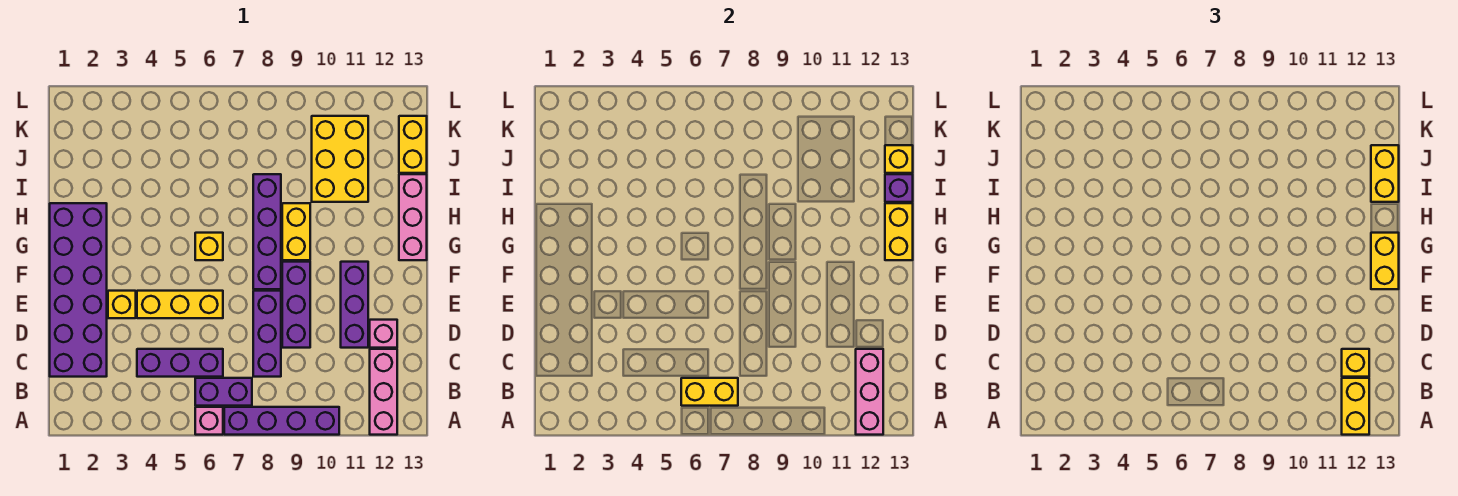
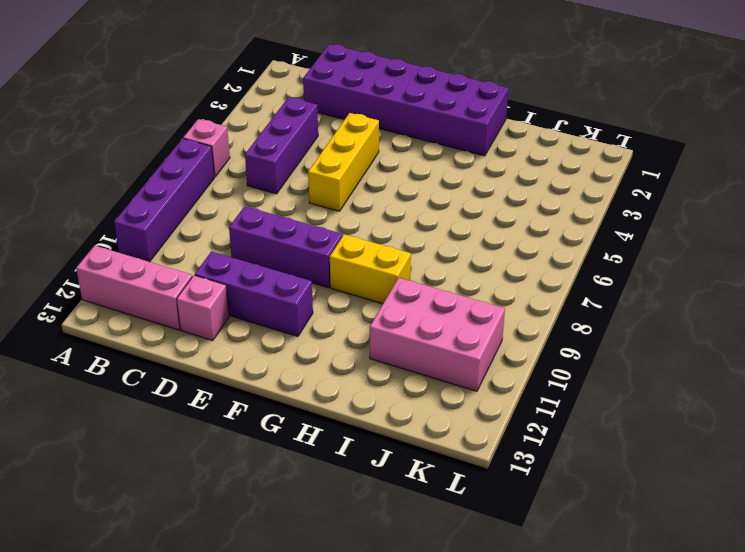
pink 2x3 brick [370,278,505,391] -> yellow 2x3 brick [312,116,368,202]
none -> purple 1x2 brick [195,378,252,406]
none -> purple 1x3 brick [253,291,281,377]
none -> yellow 1x1 brick [108,291,136,318]

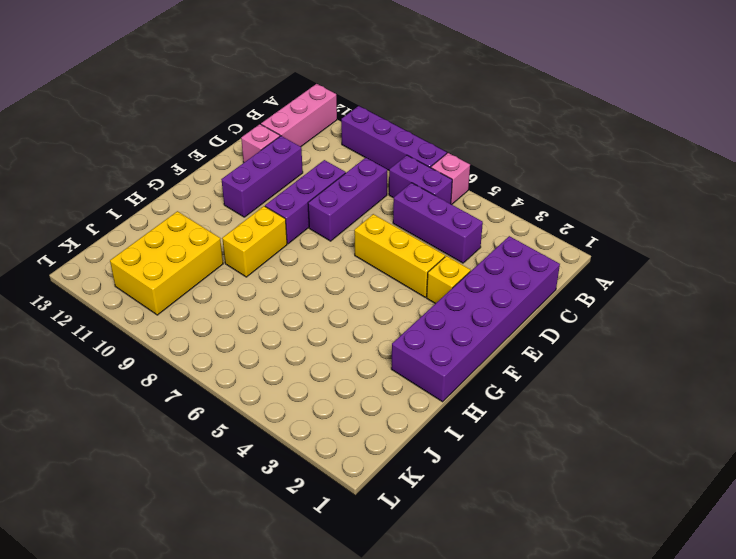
none -> purple 1x4 brick [253,174,281,289]
none -> yellow 1x1 brick [195,233,223,260]
none -> pink 1x3 brick [399,174,427,260]

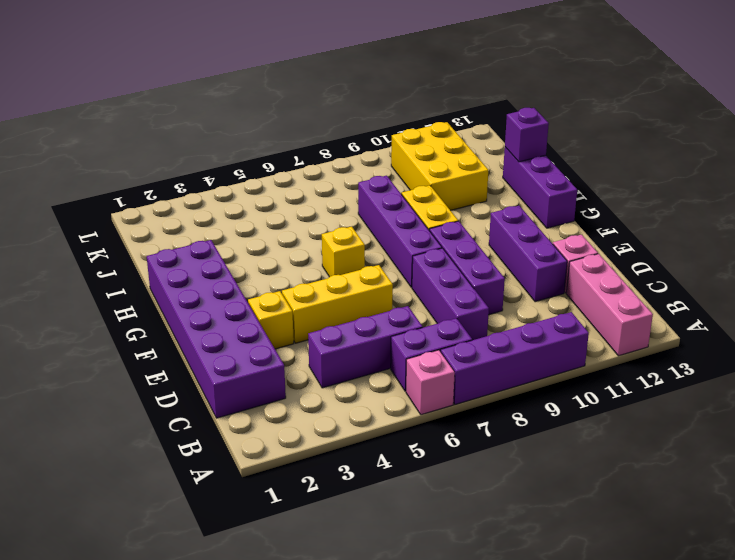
purple 1x3 brick [503,147,577,228] -> pink 1x3 brick [399,174,427,260]
none -> yellow 1x2 brick [399,116,427,173]
none -> pink 1x3 brick [856,349,883,435]
none -> yellow 1x2 brick [681,378,738,406]

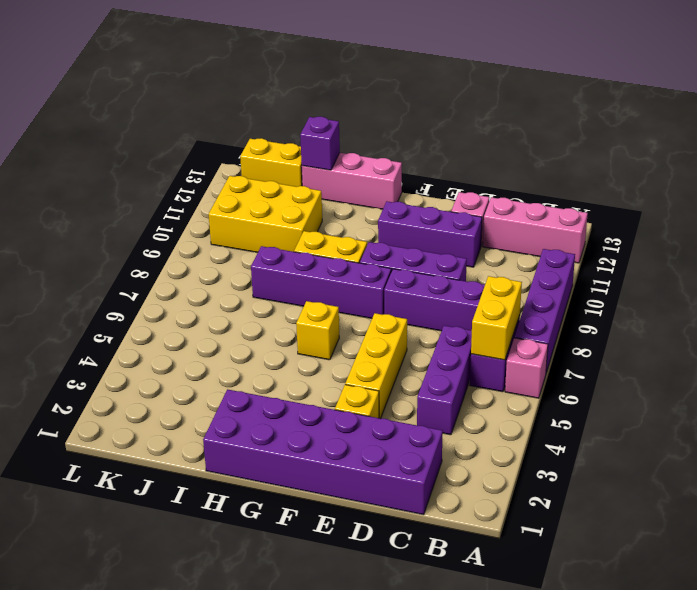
none -> pink 1x3 brick [856,349,883,435]
none -> yellow 1x2 brick [885,203,913,260]
none -> yellow 1x1 brick [885,145,913,173]

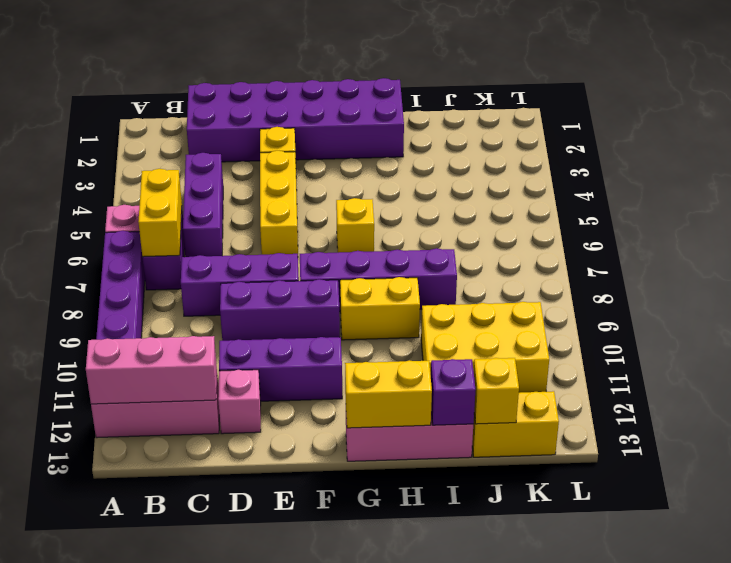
none -> yellow 1x2 brick [1342,378,1369,435]
none -> yellow 1x1 brick [1342,349,1369,377]
none -> yellow 1x2 brick [1371,233,1399,289]

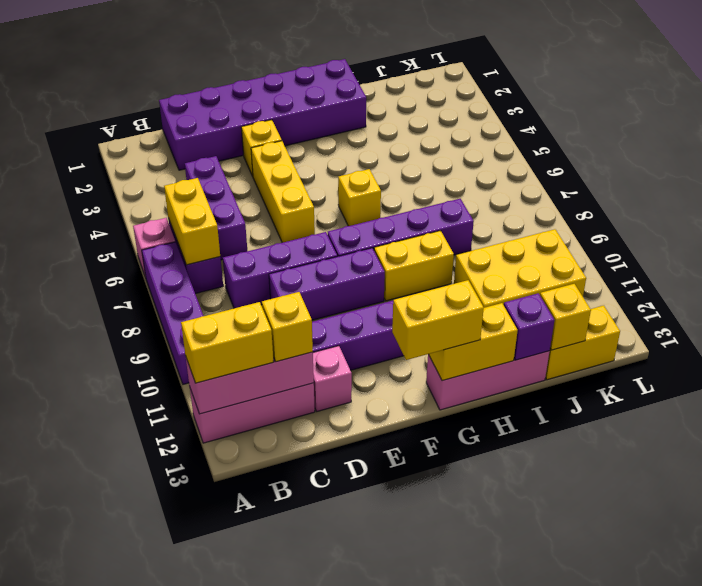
none -> yellow 1x2 brick [1371,145,1399,202]

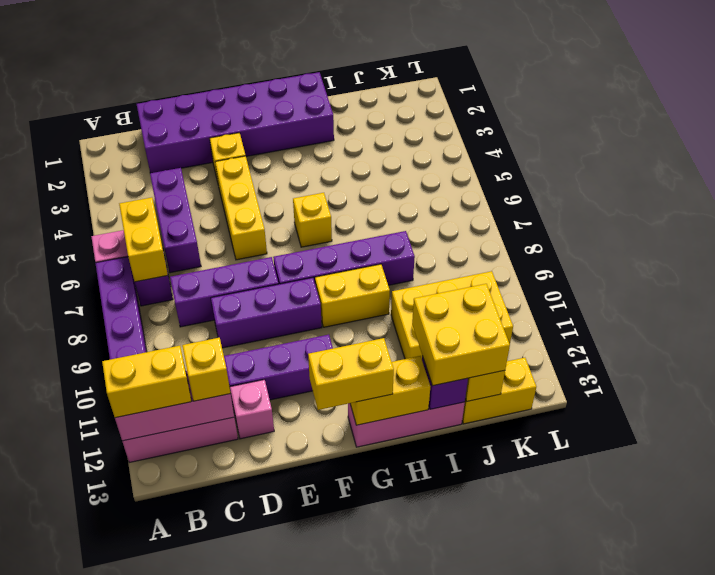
yellow 2x2 brick [412,284,510,386] -> yellow 1x2 brick [1371,145,1399,202]

